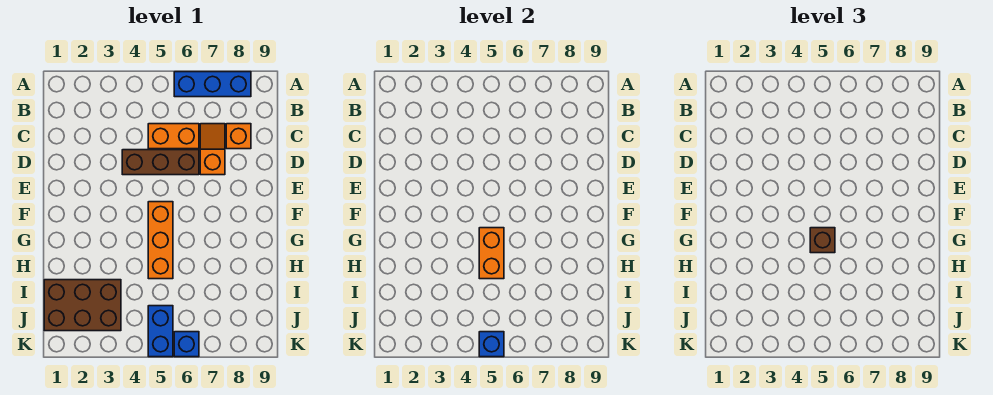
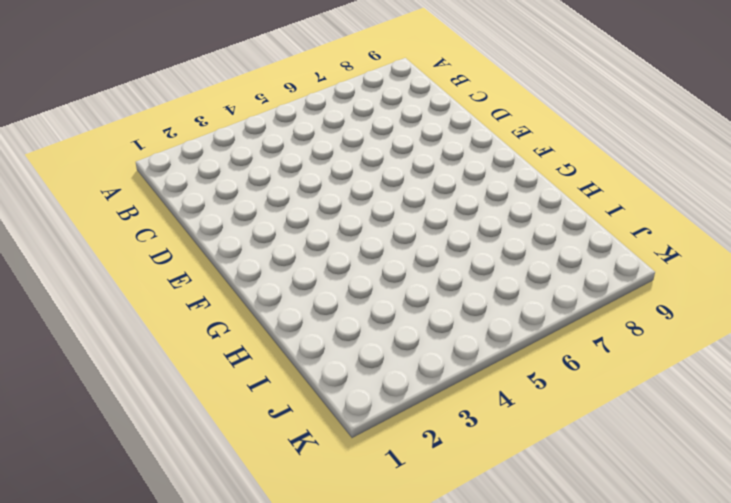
none -> blue 1x3 brick [174,72,251,97]
none -> orange 1x2 brick [148,124,199,149]
none -> orange 1x2 slope [200,124,225,175]

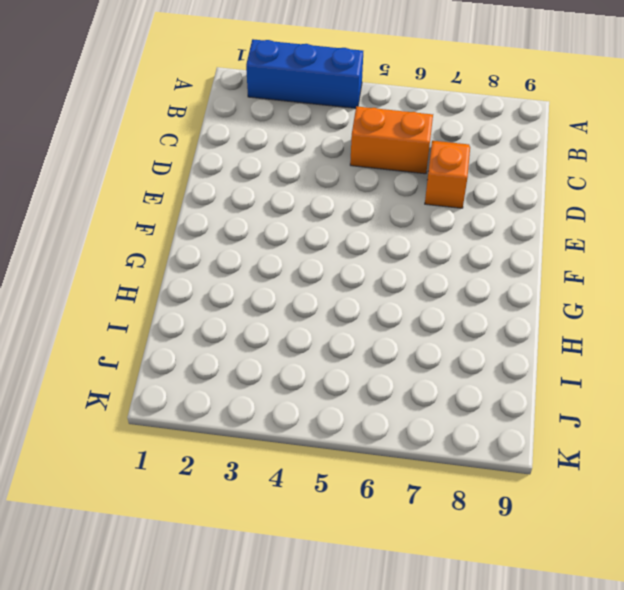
blue 1x3 brick [246,39,363,108] -> blue 1x3 brick moved to [174,72,251,97]
none -> orange 1x1 brick [226,124,251,149]
none -> brown 1x3 brick [122,150,199,175]
none -> orange 1x3 brick [148,202,173,279]

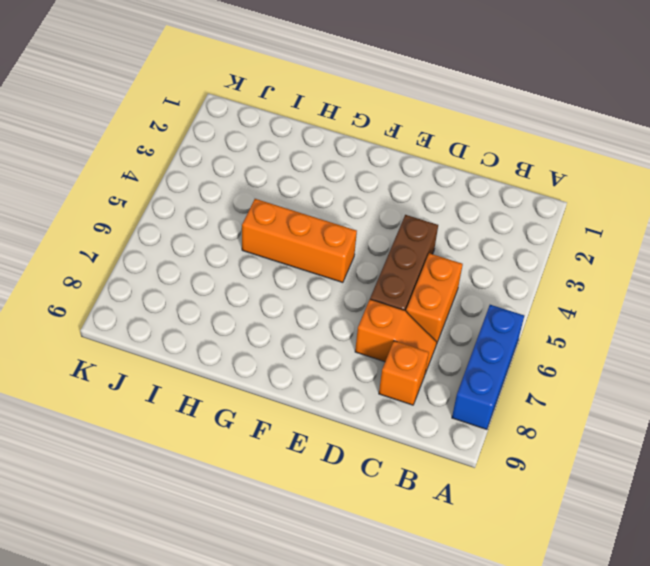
none -> brown 2x3 brick [44,280,121,331]
none -> blue 1x2 brick [148,306,173,357]
none -> blue 1x1 brick [174,332,199,357]

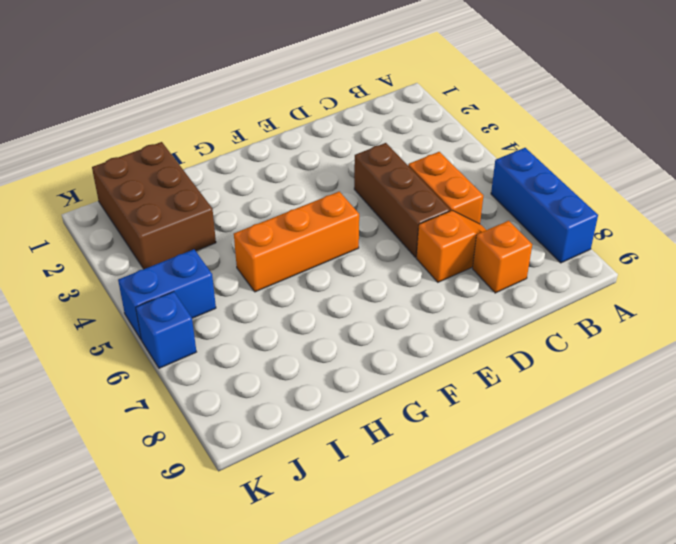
none -> orange 1x2 brick [479,228,504,279]
none -> blue 1x1 brick [479,332,504,357]
none -> brown 1x1 brick [810,228,835,253]

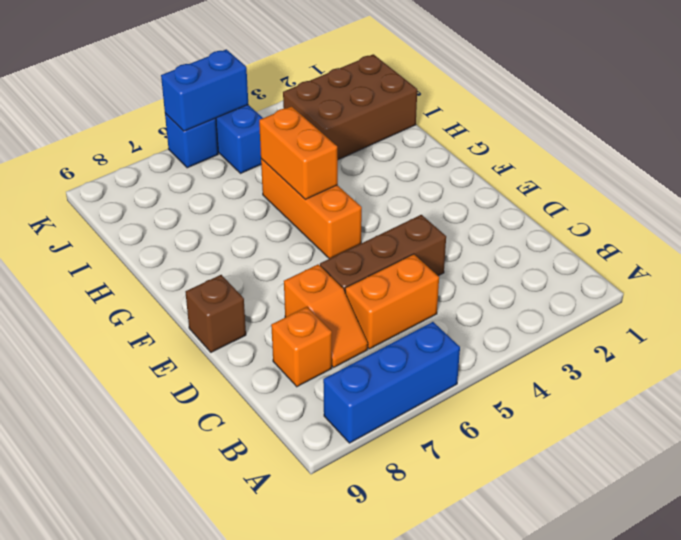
brown 1x1 brick [186,275,246,352] -> brown 1x1 brick moved to [810,228,835,253]
blue 1x2 brick [161,49,248,131] -> blue 1x1 brick [479,332,504,357]

